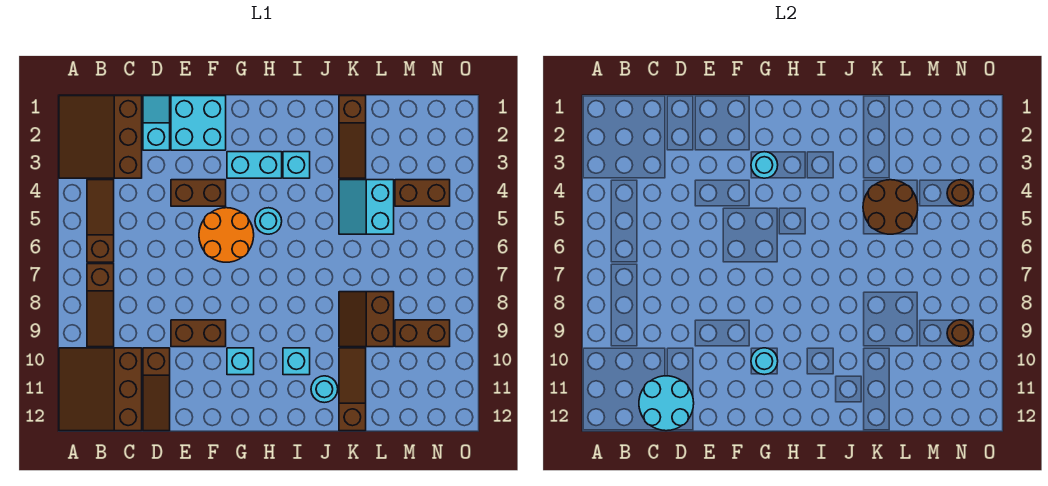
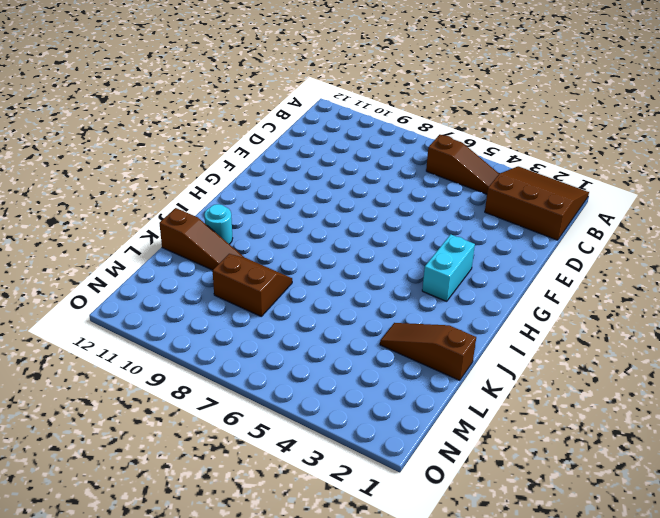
none -> brown 3x3 slope [59,348,142,431]
none -> brown 1x3 slope [87,264,114,347]
none -> cyan 1x2 slope [143,96,170,150]

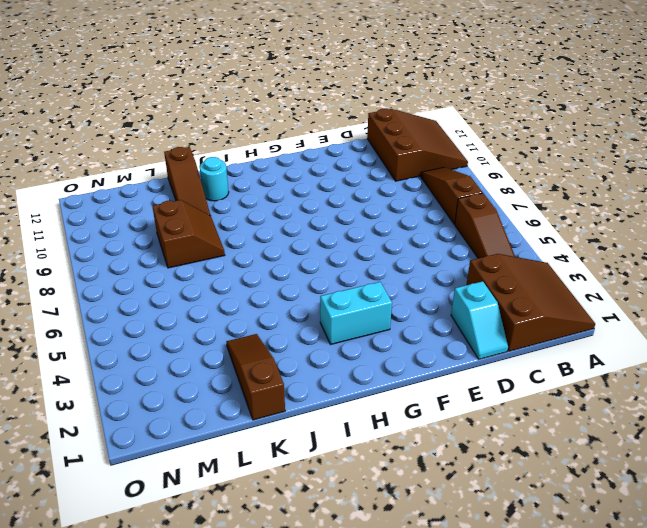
none -> brown 1x3 slope [143,348,170,431]
none -> cyan 2x2 brick [171,96,226,150]
none -> brown 1x2 brick [171,180,226,206]

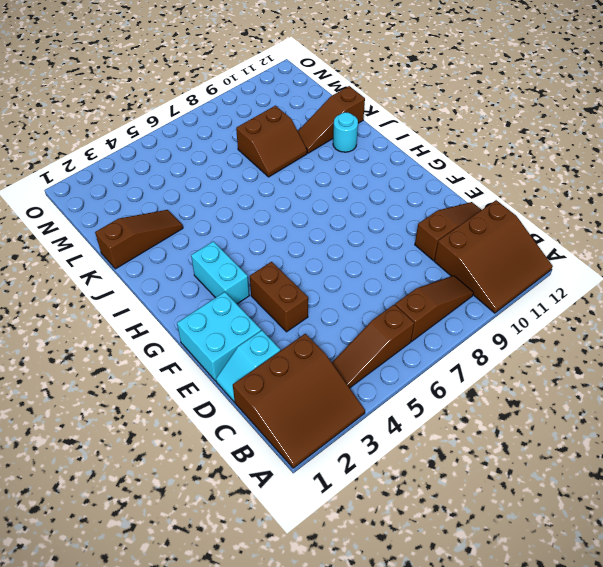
none -> brown 1x2 brick [171,320,226,347]
none -> orange 2x2 round brick [199,208,254,262]
none -> cyan 1x1 brick [227,348,254,375]

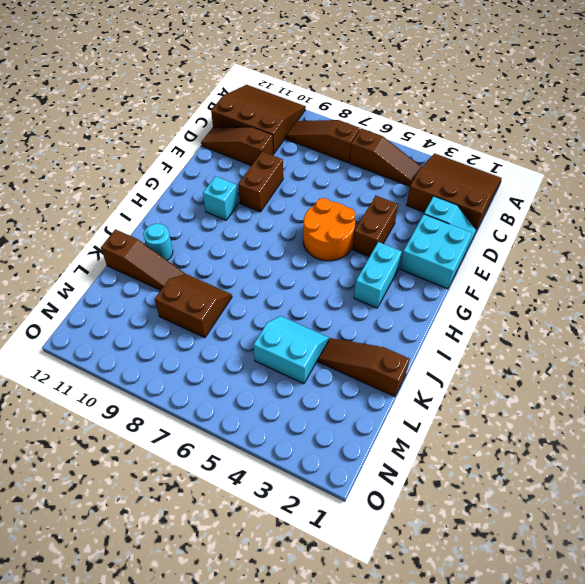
none -> cyan 1x1 round brick [255,208,282,234]
none -> cyan 1x1 brick [283,152,310,178]
none -> cyan 1x1 brick [283,348,310,375]

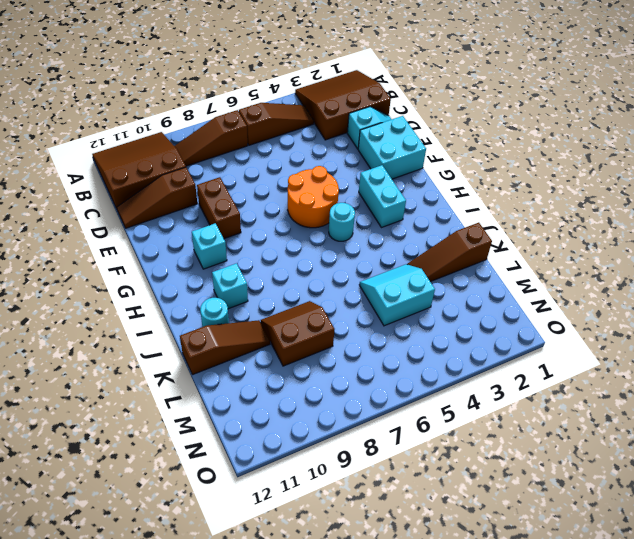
none -> brown 1x2 brick [171,180,226,206]
none -> cyan 1x1 brick [283,152,310,178]
none -> brown 1x2 brick [395,180,450,206]

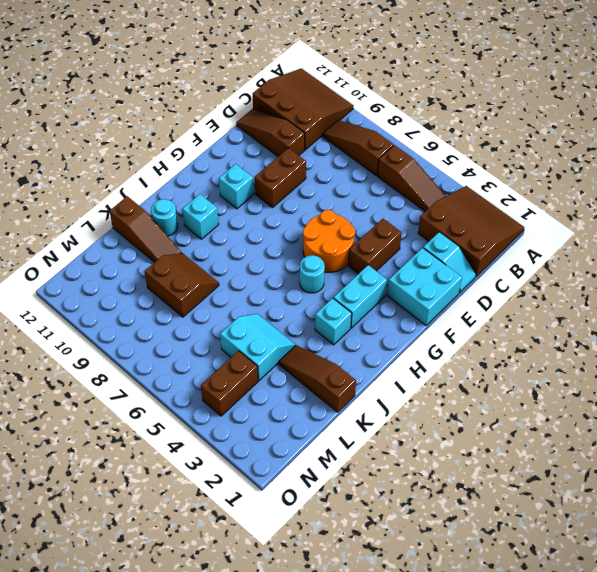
none -> brown 1x2 brick [395,320,450,347]
none -> cyan 2x2 round brick [639,376,694,431]
none -> cyan 1x1 round brick [751,152,778,178]

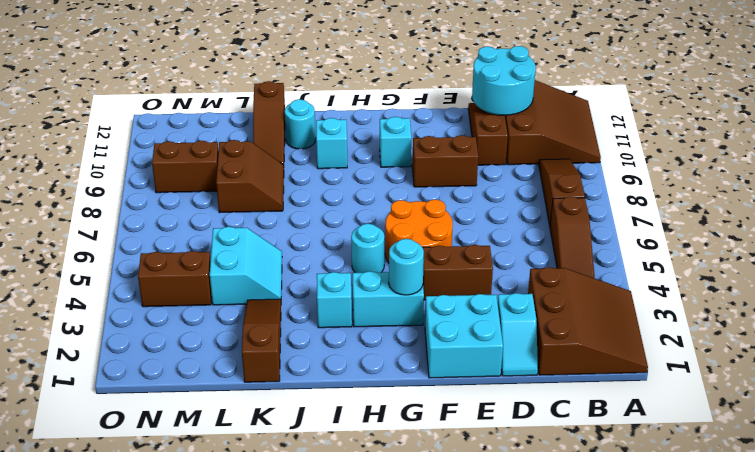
none -> cyan 1x1 round brick [751,348,778,375]
none -> brown 2x2 round brick [863,180,918,234]
none -> brown 1x1 round brick [947,180,974,206]

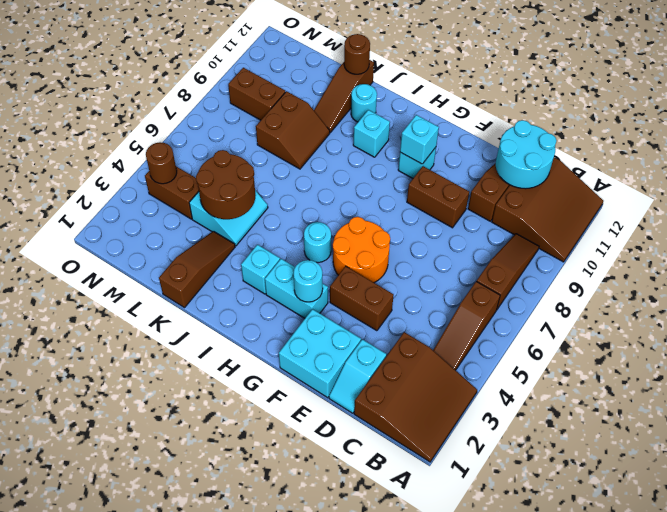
cyan 1x1 brick [400,115,439,164] -> cyan 1x1 round brick [751,348,778,375]
brown 1x1 round brick [344,34,370,74] -> brown 1x1 round brick moved to [947,320,974,346]

